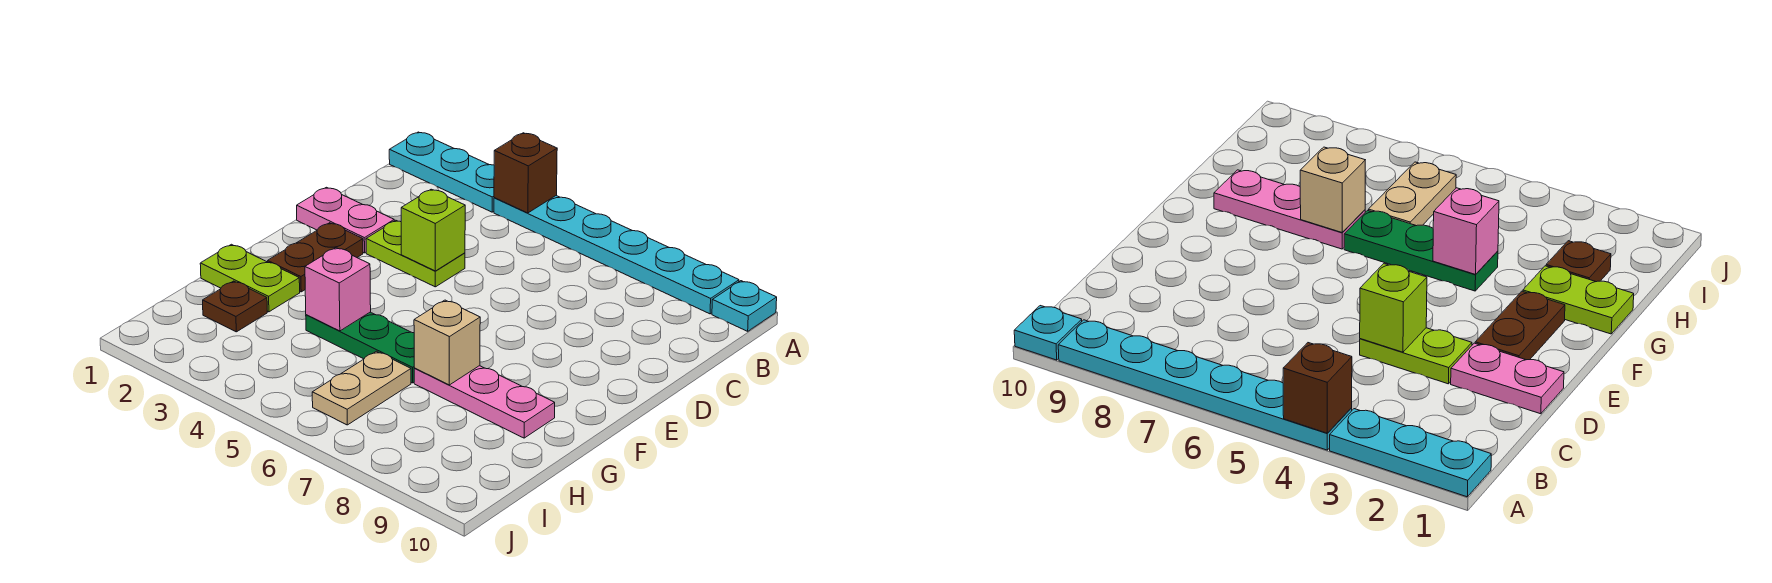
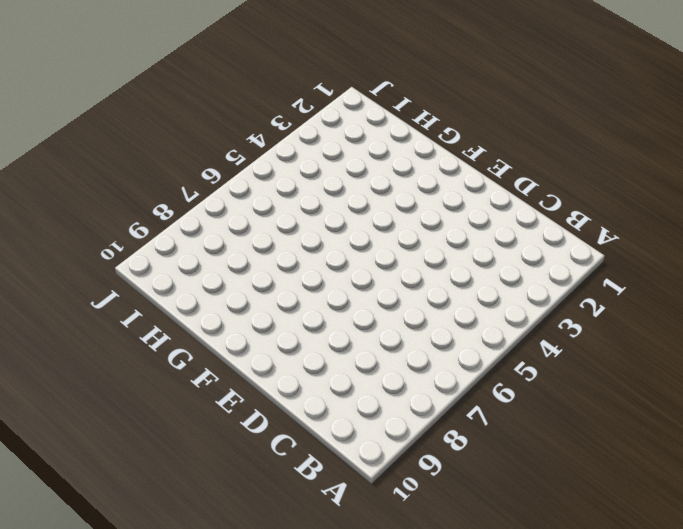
none -> cyan 1x3 plate [389,132,494,212]
none -> cyan 1x6 plate [494,195,739,314]
none -> cyan 1x1 plate [712,281,777,331]

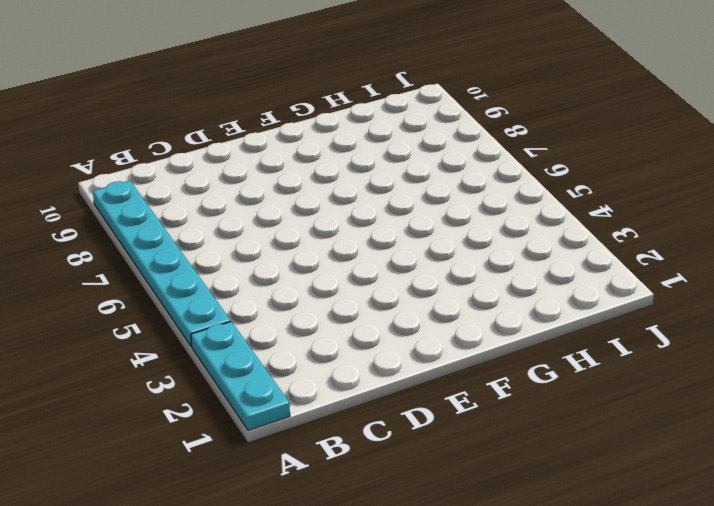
none -> cyan 1x1 plate [712,281,777,331]
none -> pink 1x2 plate [297,187,394,253]
none -> lime 1x2 plate [366,220,465,287]

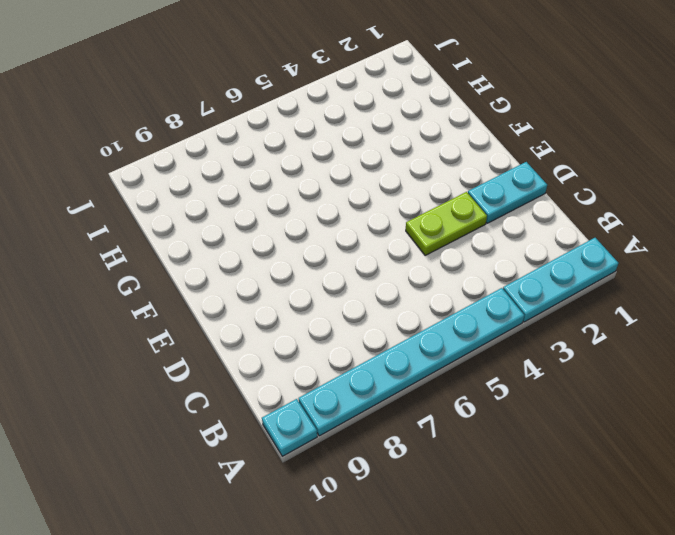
cyan 1x2 plate [468,162,547,223] -> pink 1x2 plate [297,187,394,253]
none -> brown 1x2 plate [268,223,363,292]
none -> lime 1x2 plate [200,244,300,312]
none -> green 1x3 plate [306,312,415,383]

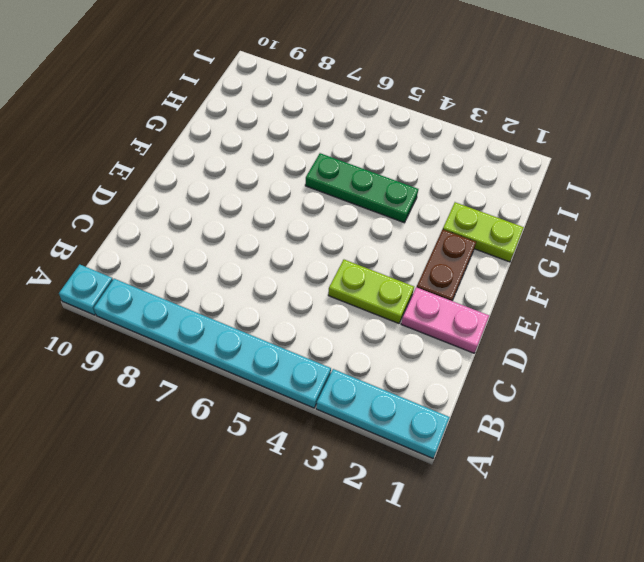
none -> pink 1x3 plate [414,366,555,438]
none -> brown 1x1 plate [203,281,267,332]
none -> tan 1x2 plate [312,351,411,425]

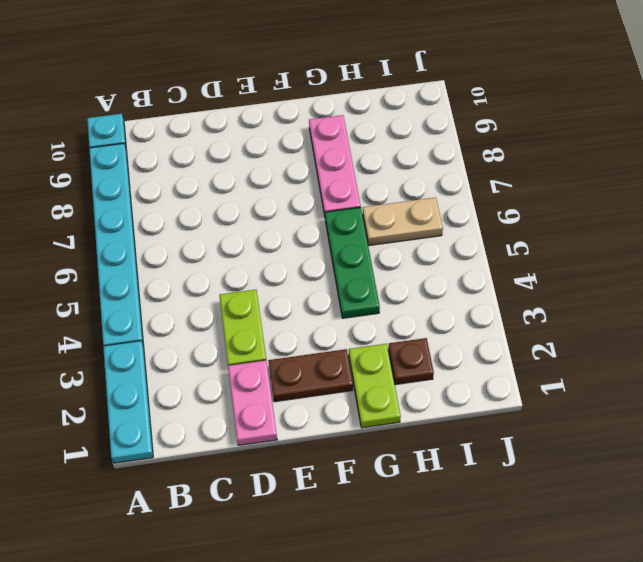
none -> brown 1x1 brick [494,133,557,213]
none -> lime 1x1 brick [401,189,465,271]
none -> pink 1x1 brick [305,248,371,331]

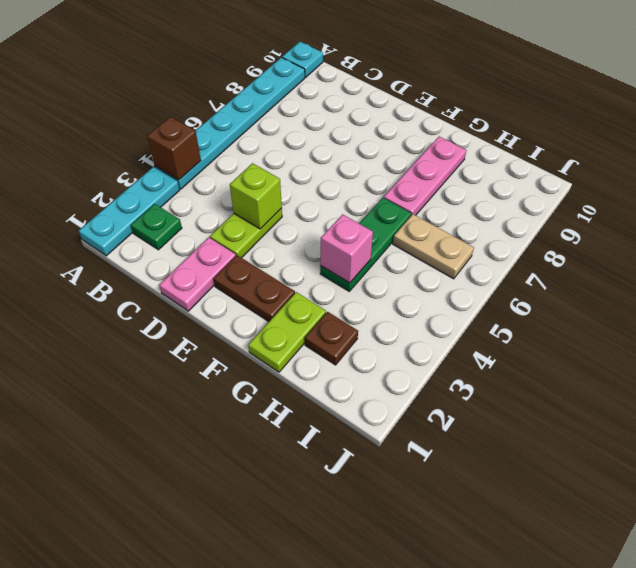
green 1x1 plate [131,204,182,250] -> none
none -> tan 1x1 brick [414,300,480,385]

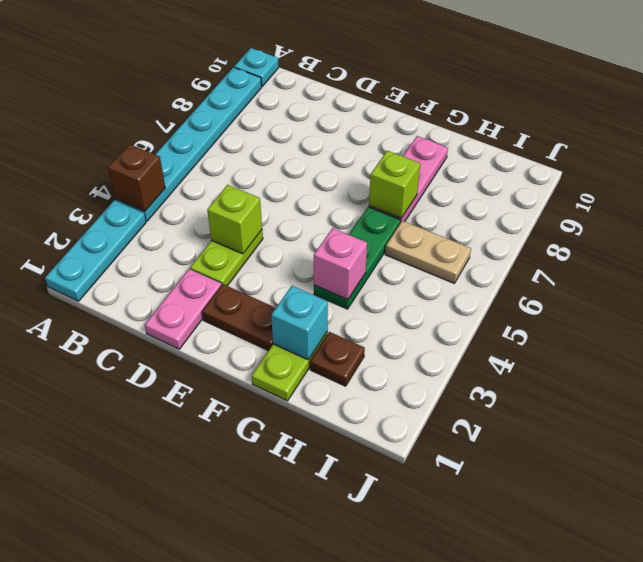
cyan 1x1 brick [271,286,328,360] -> none
lime 1x1 brick [369,151,420,218] -> tan 1x1 brick [414,300,480,385]

